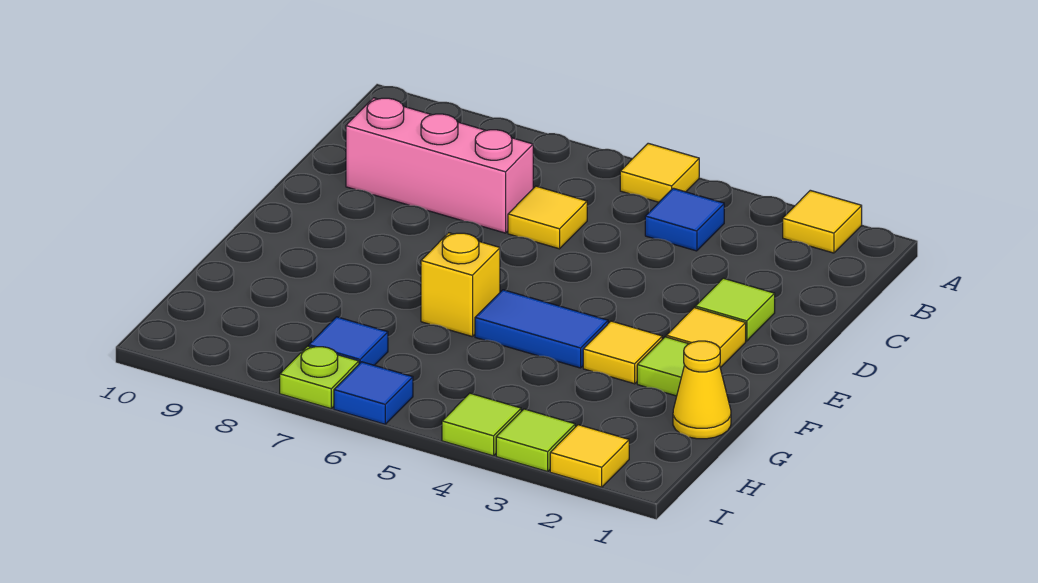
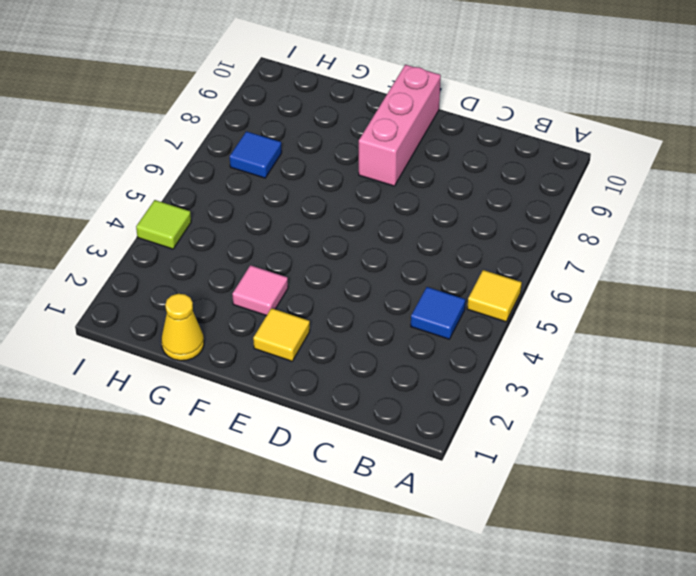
pink 1x3 brick [359,65,441,186] -> pink 1x3 brick moved to [346,98,533,233]
pink 1x1 tile [232,265,288,316] -> yellow 1x1 tile [583,321,662,384]
none -> yellow 1x1 tile [783,190,862,253]
none -> yellow 1x1 tile [508,186,587,249]
none -> lime 1x1 tile [695,278,775,341]

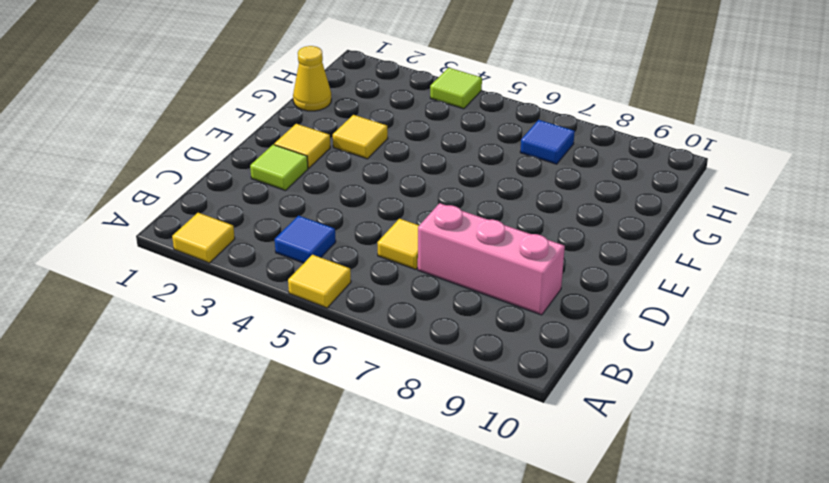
none -> lime 1x1 tile [637,337,688,396]
none -> blue 1x2 tile [475,290,608,368]
none -> yellow 1x1 brick [421,233,500,337]

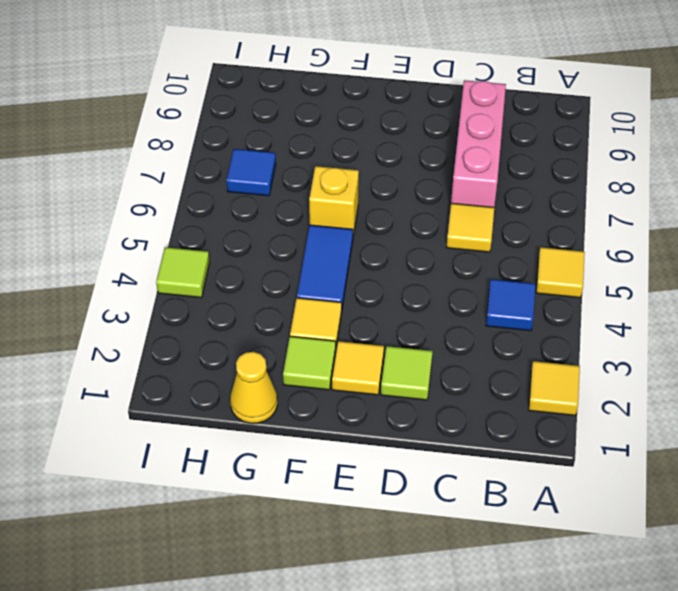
none -> yellow 1x1 tile [550,425,629,487]
none -> lime 1x1 tile [496,409,575,472]
none -> blue 1x1 tile [334,362,413,424]

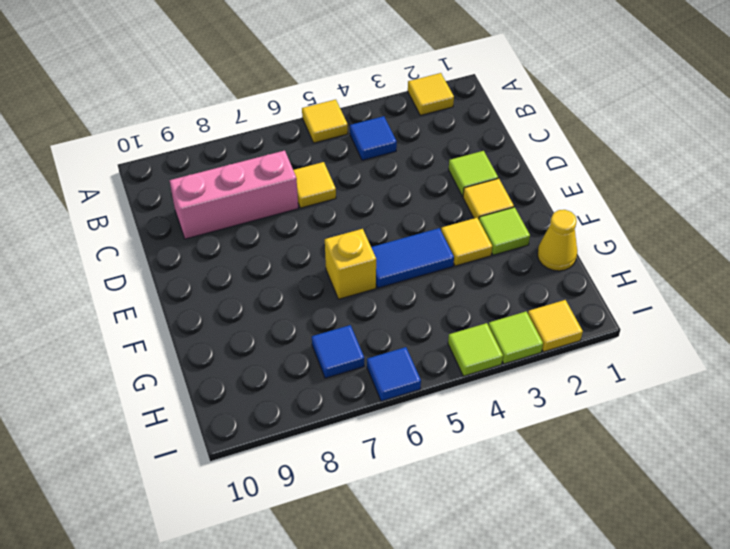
none -> lime 1x1 plate [280,346,359,409]

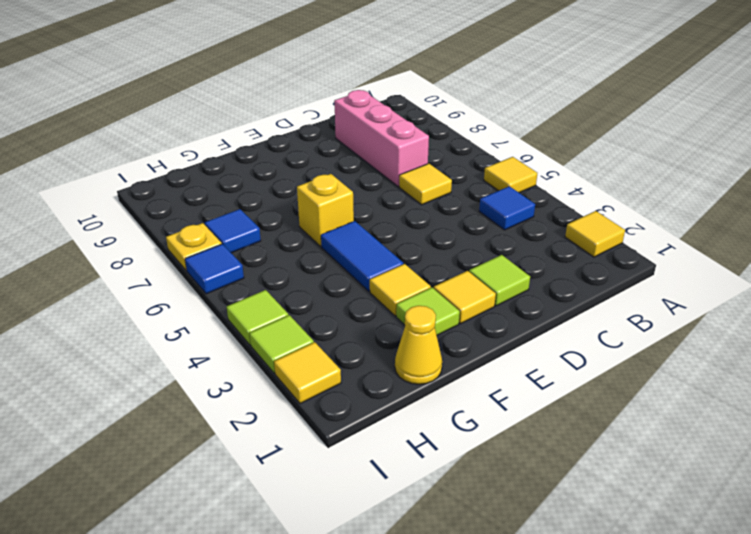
yellow 1x1 plate [166,223,222,271] -> lime 1x1 plate [280,346,359,409]

